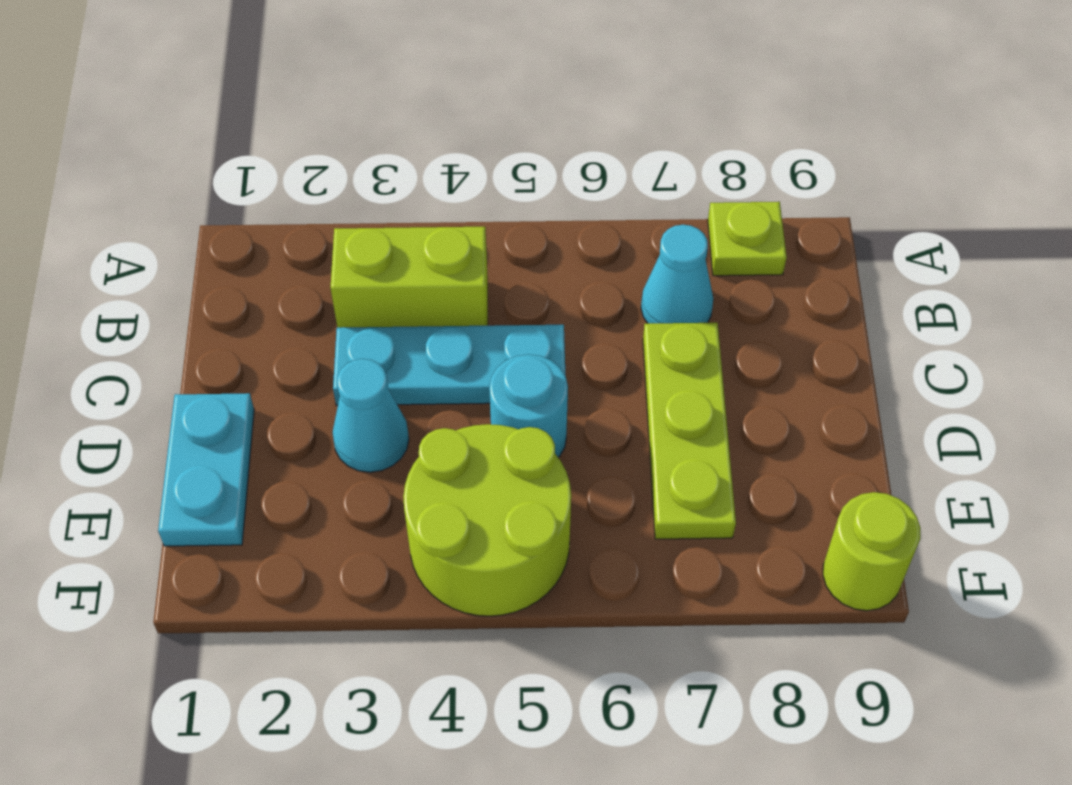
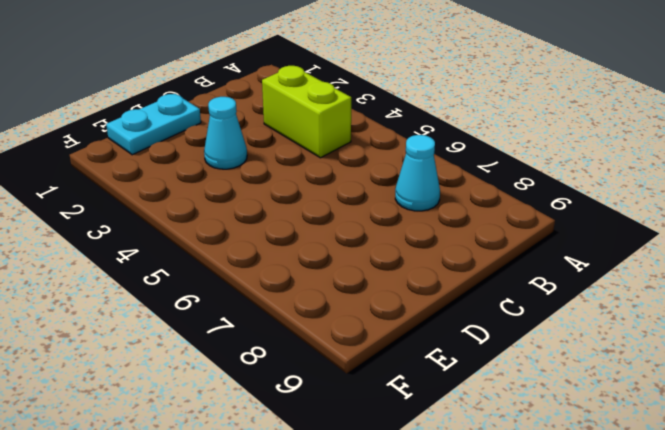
none -> lime 1x1 plate [708,202,787,276]
none -> cyan 1x3 plate [333,325,565,406]

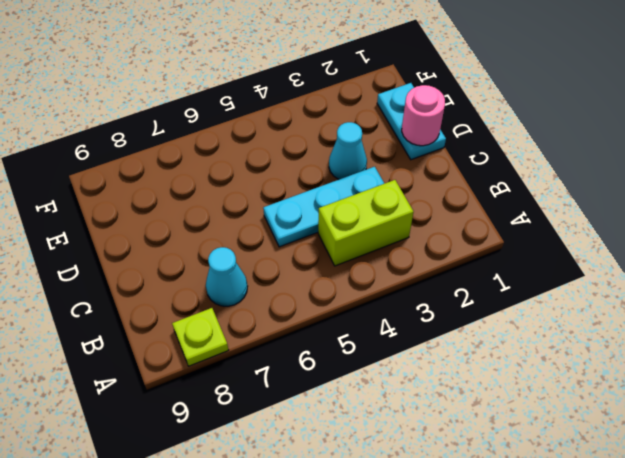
pink 1x1 round brick [402,85,445,146] -> none
none -> lime 1x3 plate [643,323,736,539]
none -> cyan 1x1 round brick [489,354,568,457]

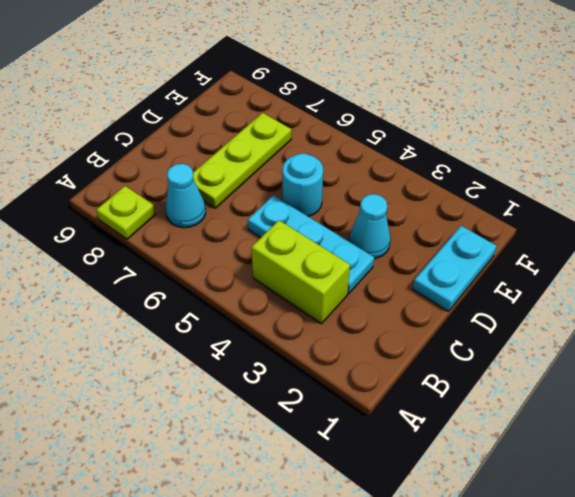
none -> lime 2x2 round brick [403,424,571,616]
none -> lime 1x1 round brick [823,492,920,611]

